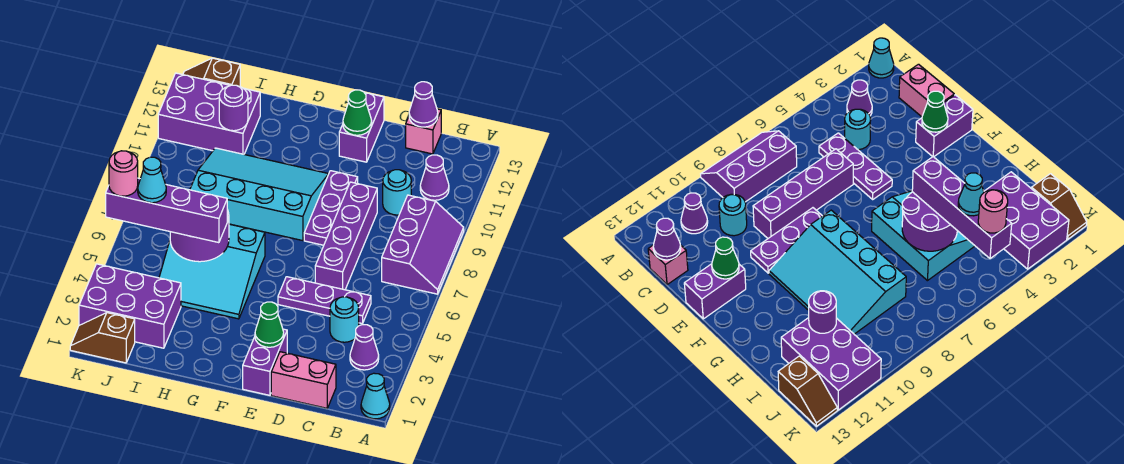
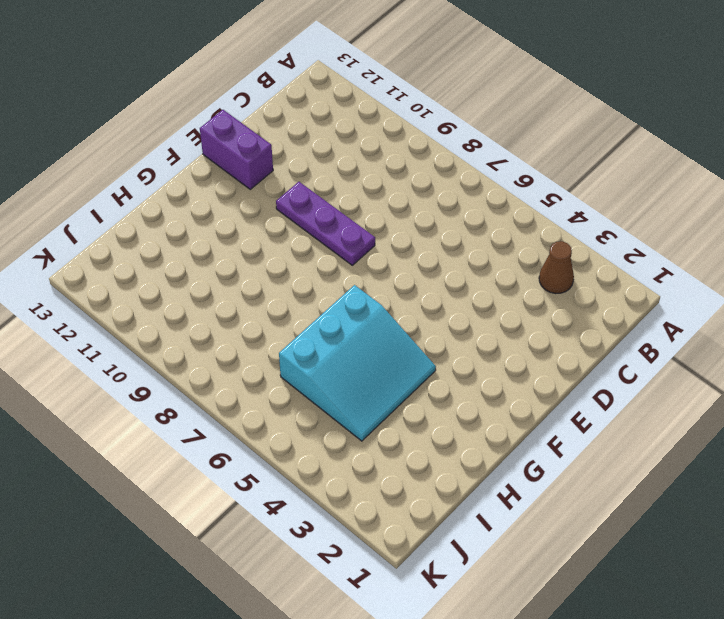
brown 1x1 cone [539,241,574,294] -> purple 1x1 cone [350,325,379,370]
none -> cyan 1x1 cone [361,373,390,419]
none -> purple 2x3 slope [382,195,464,294]
none -> purple 1x1 cone [420,155,449,200]

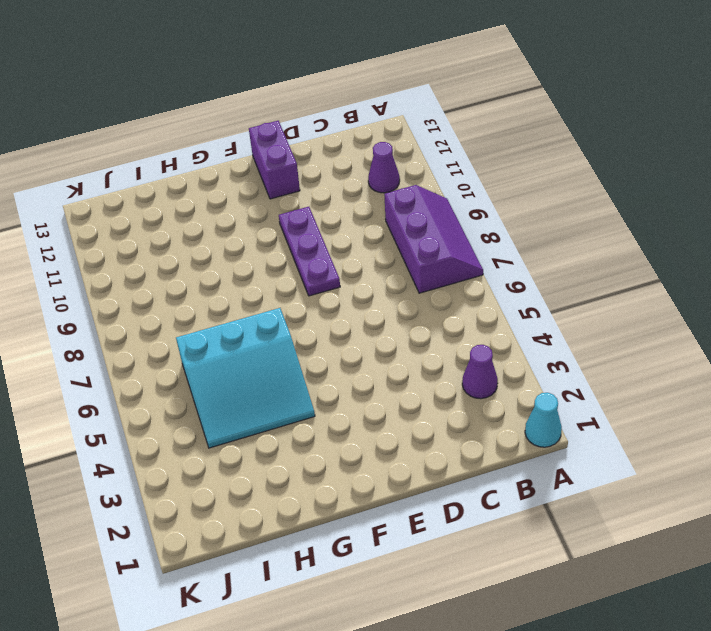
none -> pink 1x2 brick [271,352,336,408]
none -> cyan 1x1 round brick [330,297,359,342]
none -> purple 1x3 plate [278,277,371,324]

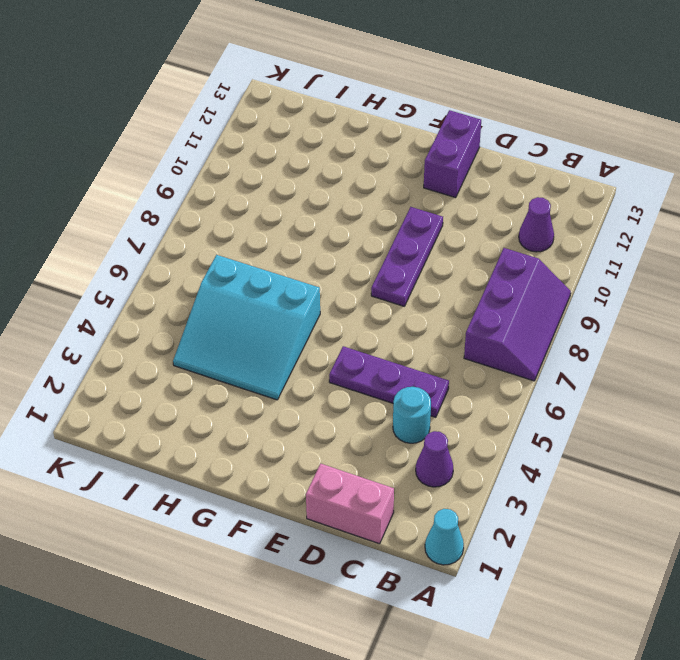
none -> cyan 1x1 round brick [383,170,411,215]
none -> pink 1x1 brick [406,109,441,154]
none -> purple 1x4 brick [315,182,377,290]

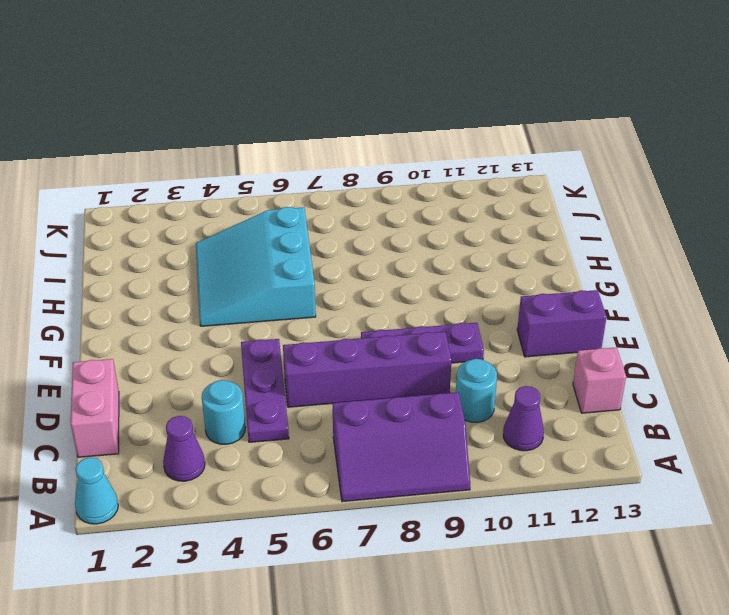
none -> purple 1x2 brick [243,329,287,395]
none -> cyan 3x4 slope [190,148,329,241]
none -> purple 2x3 brick [79,264,181,348]

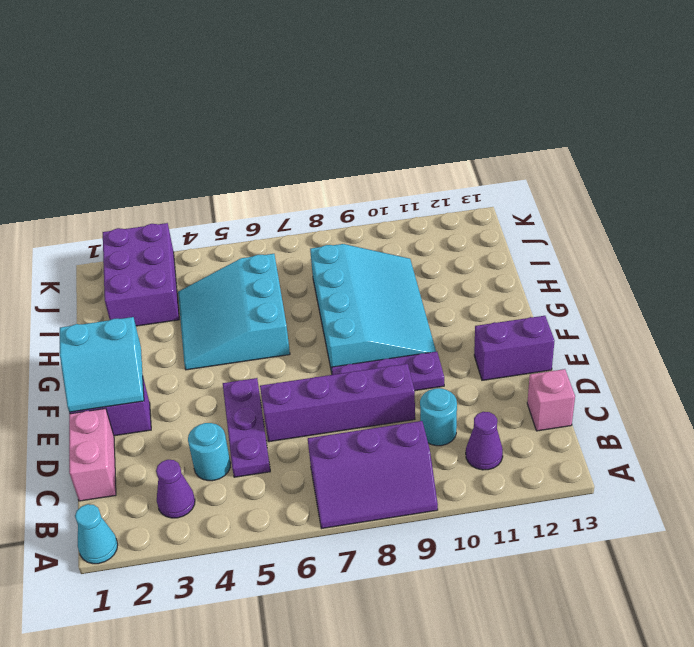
cyan 2x2 slope [60,317,144,412] -> green 1x1 cone [255,302,284,347]
none -> purple 2x3 brick [158,73,260,154]
none -> brown 1x2 slope [70,313,135,363]
none -> brown 1x2 slope [183,58,240,87]

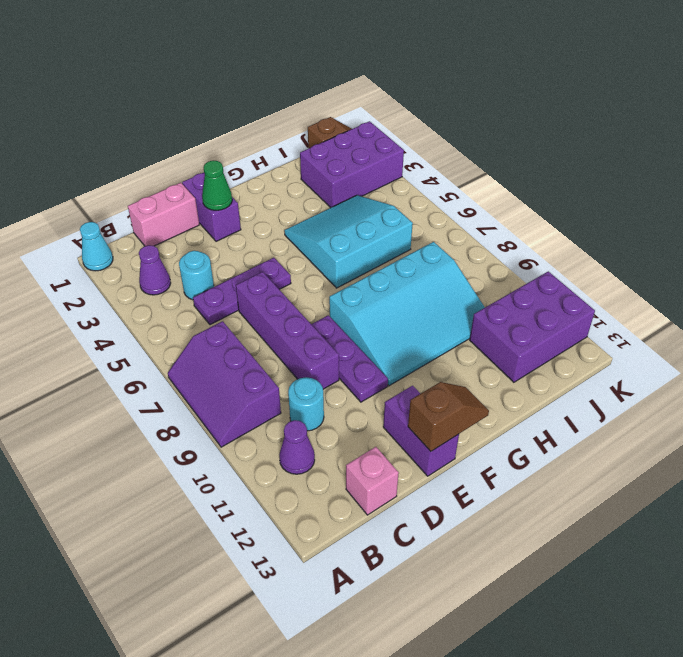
brown 1x2 slope [408,382,489,451] -> brown 1x2 slope moved to [183,58,240,87]
none -> purple 1x1 cone [409,82,438,127]
none -> green 1x1 cone [343,90,372,135]
none -> purple 2x2 round brick [170,210,229,262]

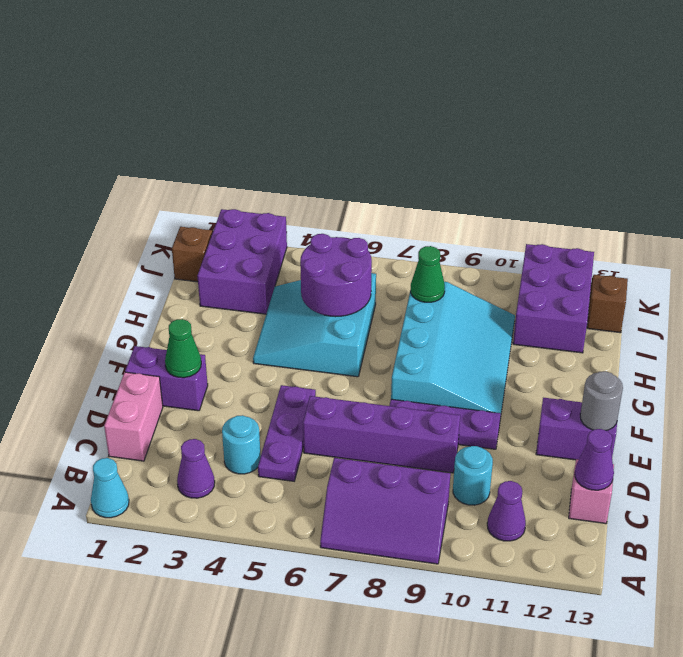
grey 1x1 round brick [580,371,623,430] -> none
green 1x1 cone [411,246,445,302] -> green 1x1 cone moved to [343,90,372,135]
none -> purple 1x1 round brick [219,85,248,131]
none -> purple 1x4 brick [106,178,227,243]
none -> cyan 1x1 cone [138,157,166,203]

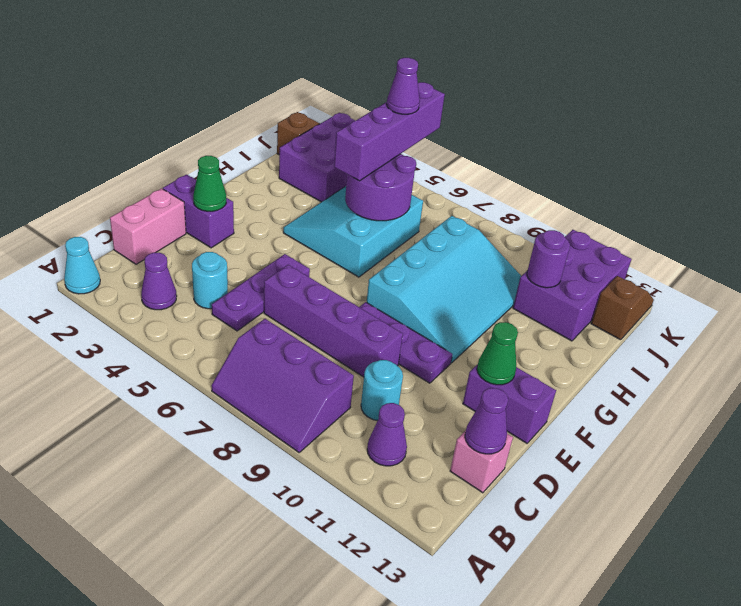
purple 1x1 cone [387,58,420,114] -> cyan 1x1 cone [138,157,166,203]
none -> pink 1x1 round brick [109,151,138,196]

